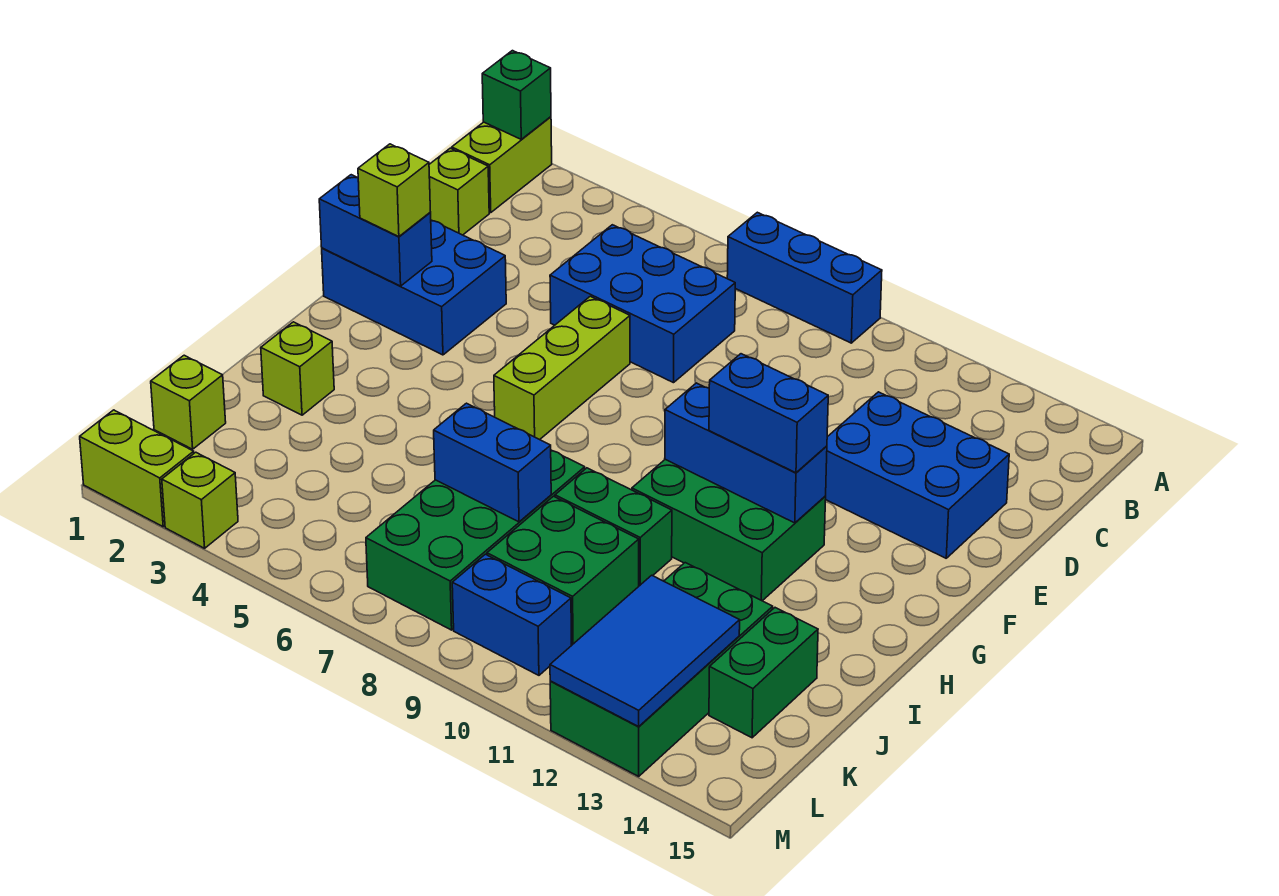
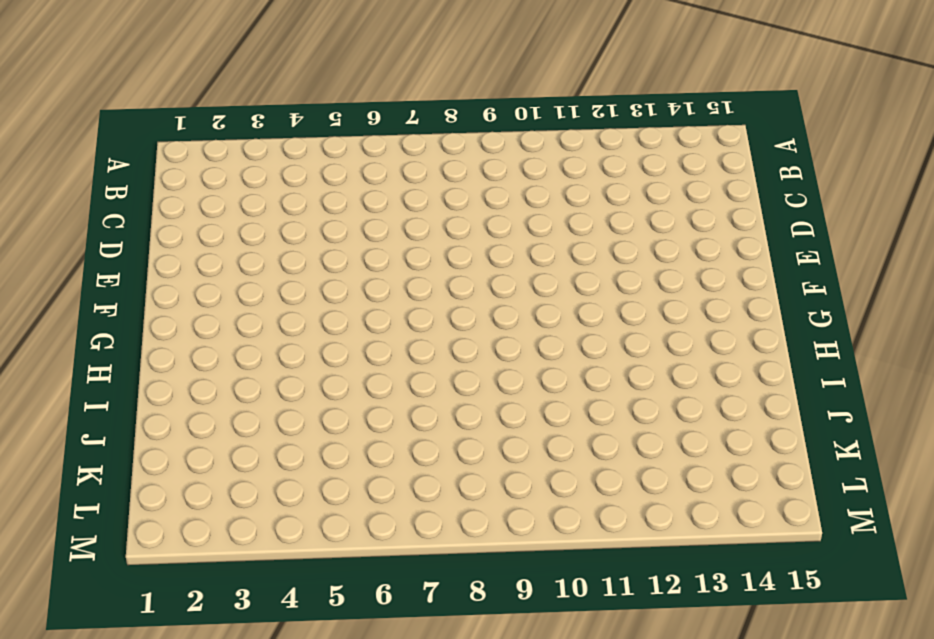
none -> lime 1x2 brick [452,117,552,213]
none -> blue 1x3 brick [727,212,882,343]
none -> lime 1x1 brick [429,148,489,235]

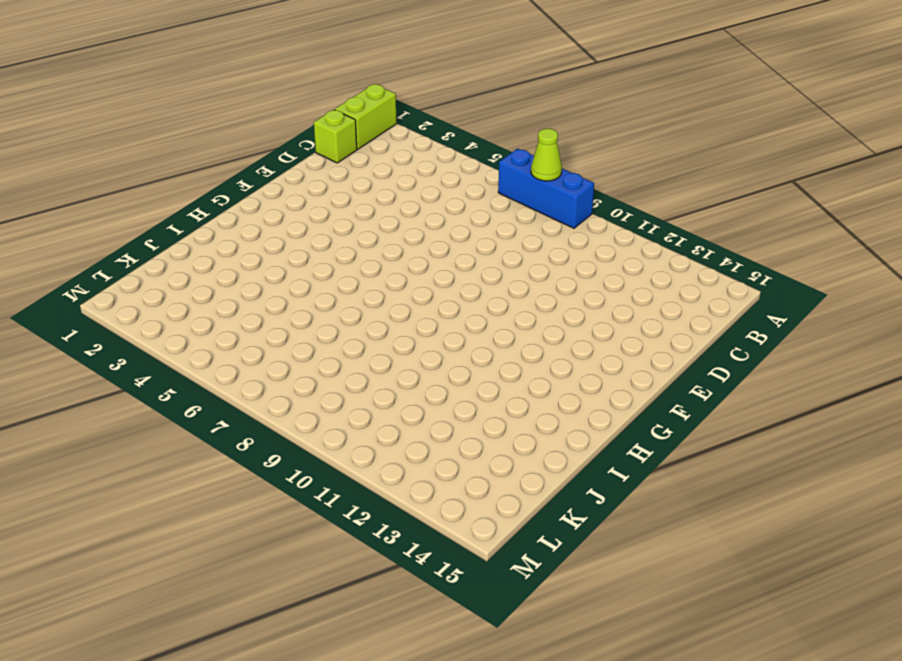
lime 1x1 cone [531,129,562,181] -> none
none -> blue 2x3 brick [550,225,735,383]
none -> blue 2x3 brick [825,392,1009,558]
none -> blue 2x3 brick [322,220,506,355]

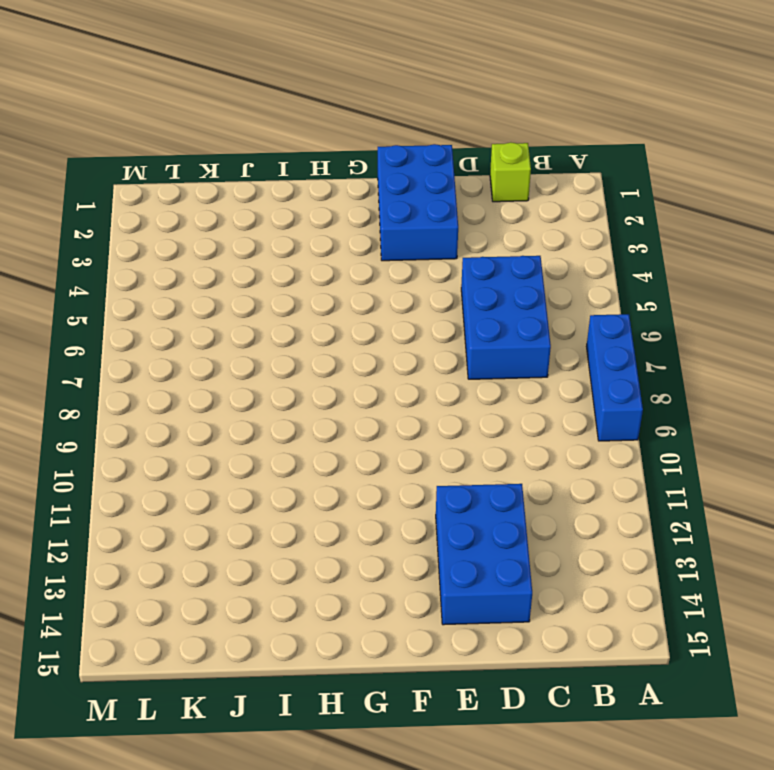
none -> lime 1x2 brick [452,117,552,213]
none -> lime 1x3 brick [494,296,630,440]
none -> green 2x3 brick [632,459,826,601]

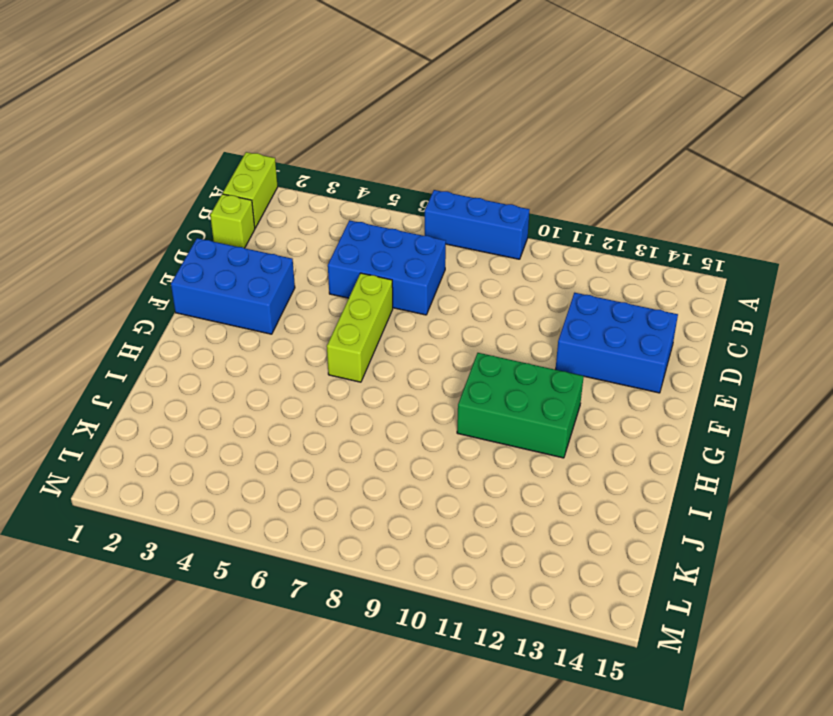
none -> lime 1x1 brick [261,322,334,415]
none -> green 2x4 brick [366,450,585,630]
none -> green 1x2 brick [555,468,672,586]

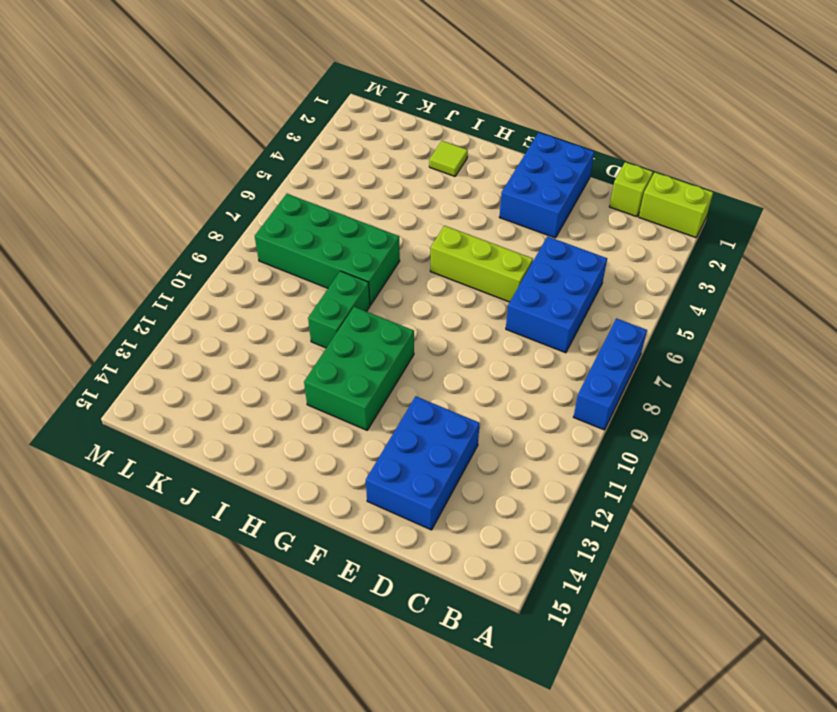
lime 1x1 tile [429,141,468,176] -> lime 1x1 brick [261,322,334,415]
none -> green 2x2 brick [487,496,639,645]
none -> green 2x4 brick [550,563,773,776]
none -> green 1x2 brick [709,608,818,738]

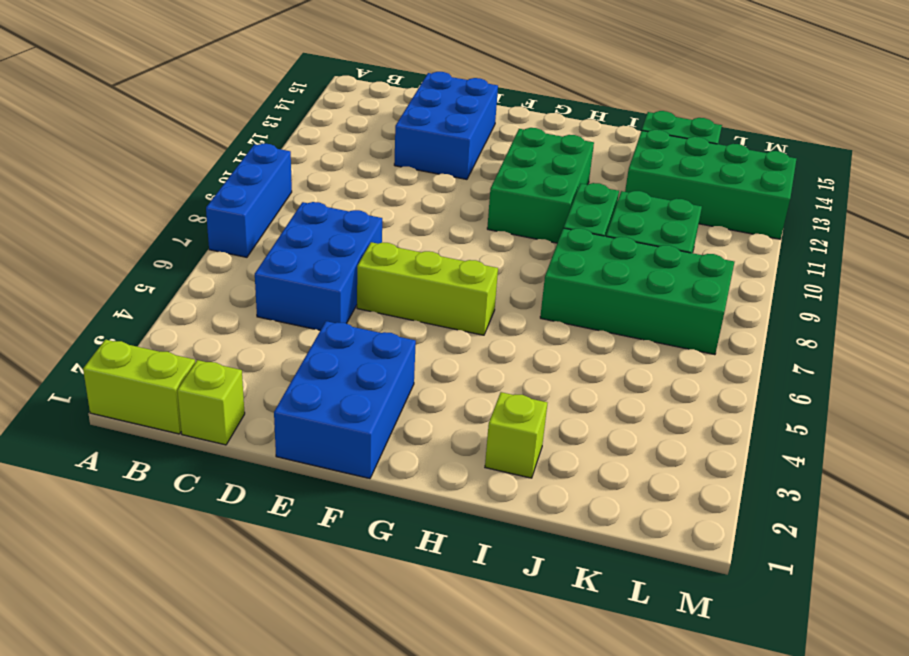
none -> lime 1x1 brick [151,355,226,449]
none -> blue 1x2 brick [452,554,572,675]
none -> lime 1x2 brick [80,410,194,527]

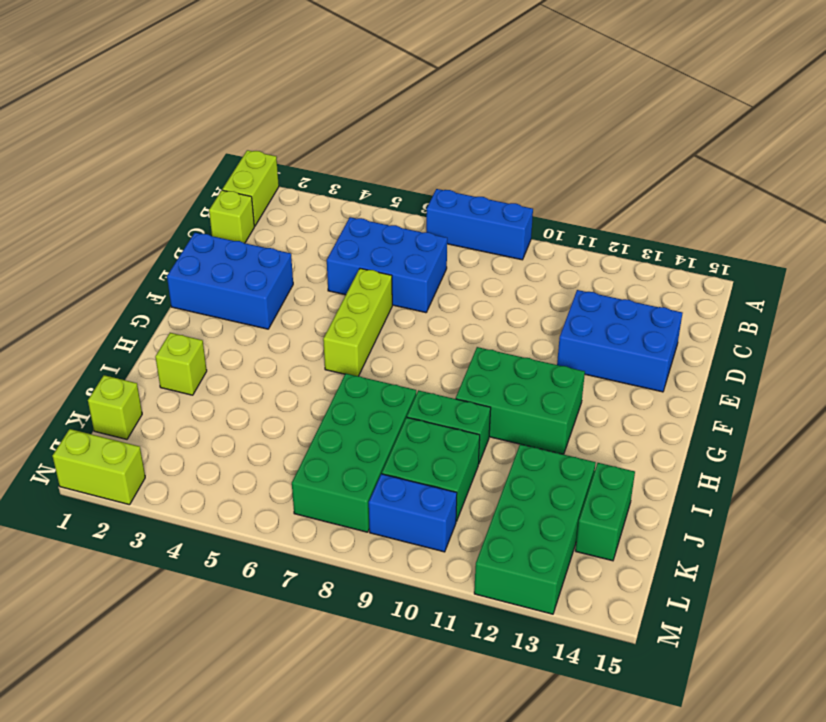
none -> lime 1x1 brick [162,452,238,548]
none -> green 1x1 brick [482,51,551,140]
none -> blue 1x2 brick [319,175,432,286]

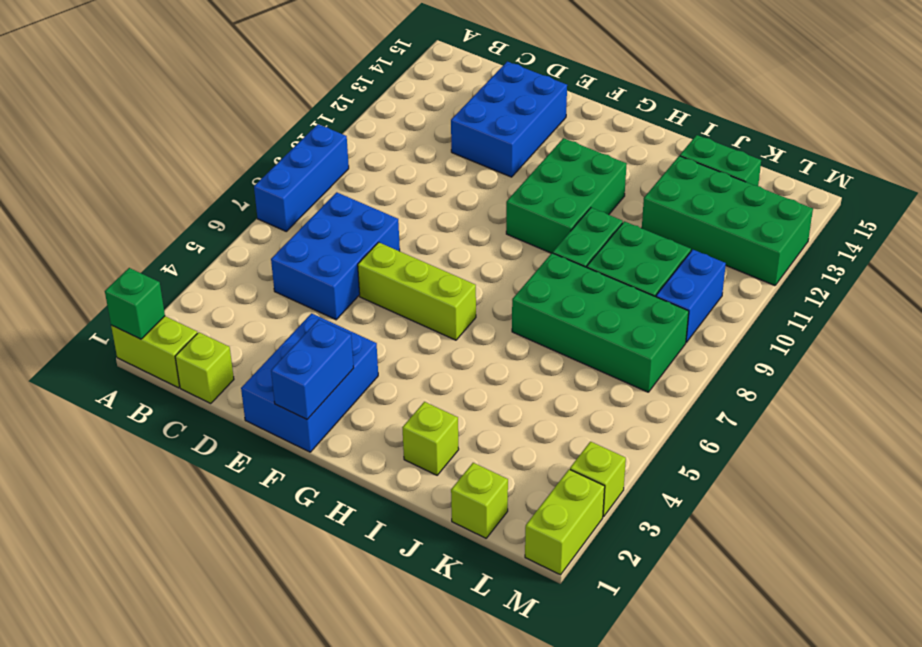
none -> blue 1x3 brick [665,383,827,523]
none -> blue 1x2 brick [434,403,551,522]
none -> blue 2x3 tile [550,575,740,727]

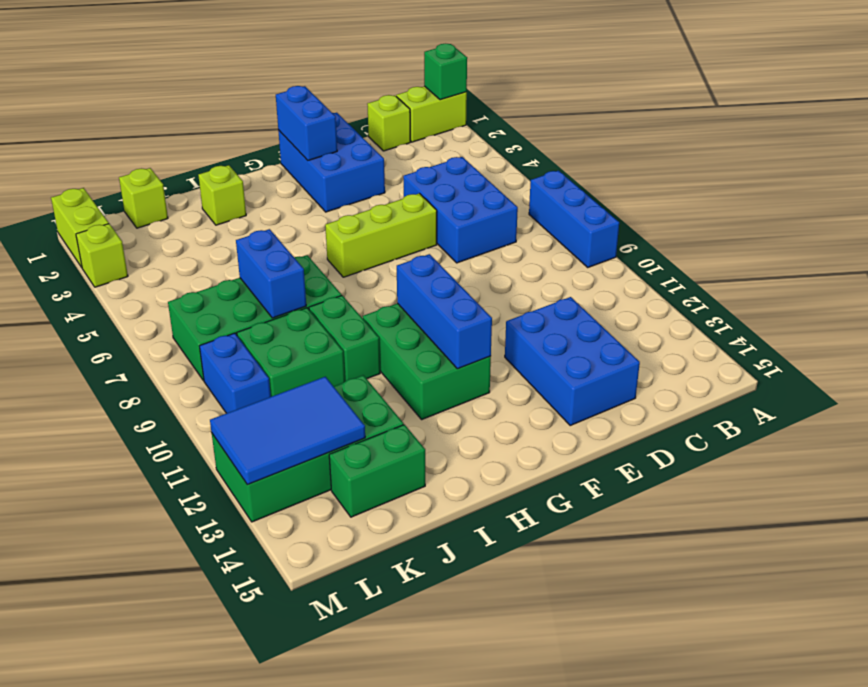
none -> lime 1x1 brick [358,144,430,237]
none -> blue 1x2 brick [709,354,828,473]

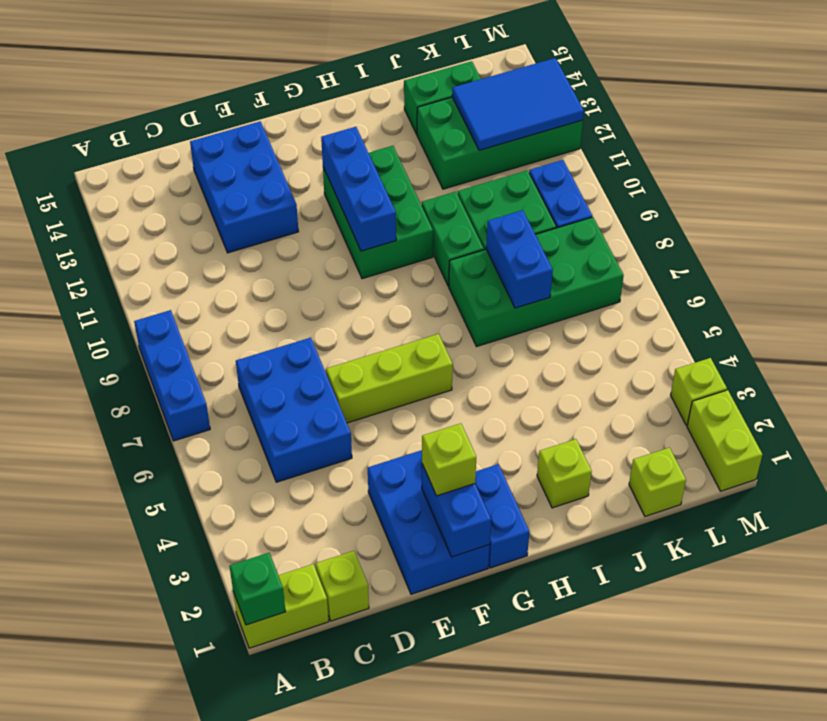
blue 1x2 brick [475,464,529,568] -> blue 1x2 brick moved to [709,354,828,473]

